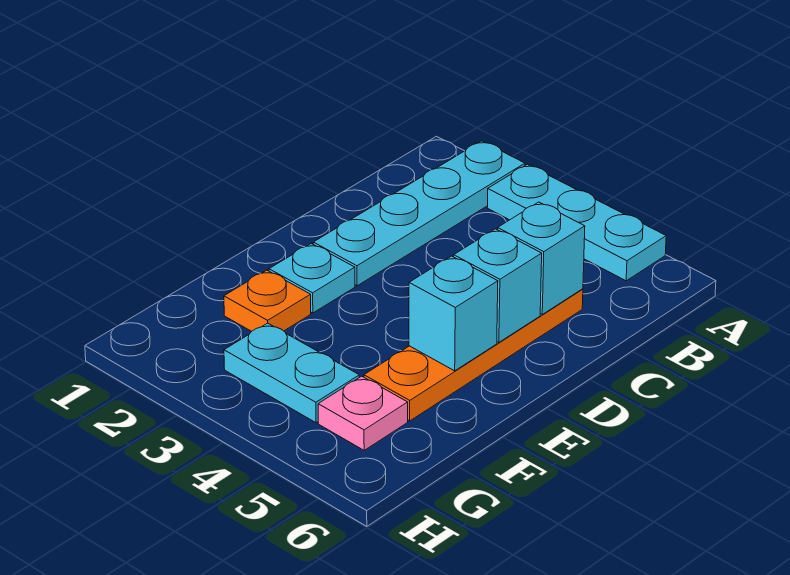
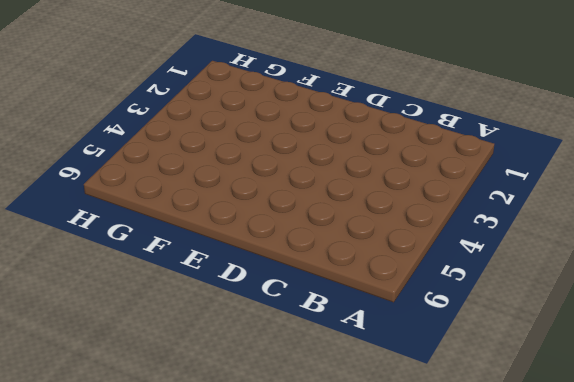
none -> cyan 1x4 plate [313,141,525,286]
none -> cyan 1x3 plate [487,164,666,281]

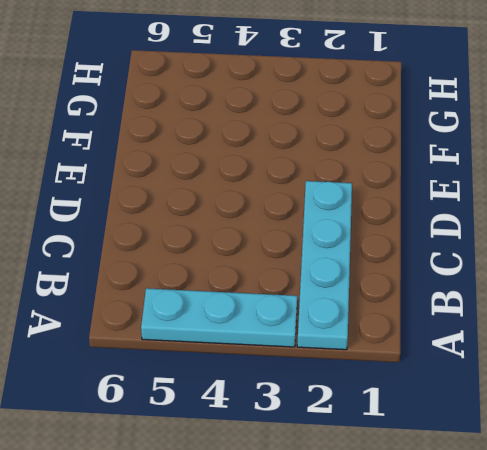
none -> orange 1x4 plate [364,289,583,421]
none -> cyan 1x1 plate [269,244,355,313]

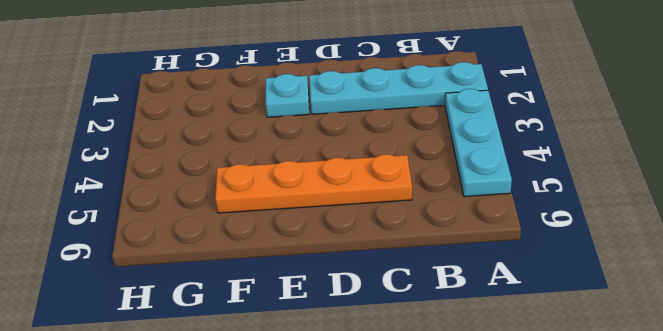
none -> orange 1x1 plate [224,270,311,331]
none -> cyan 1x2 plate [224,323,359,423]

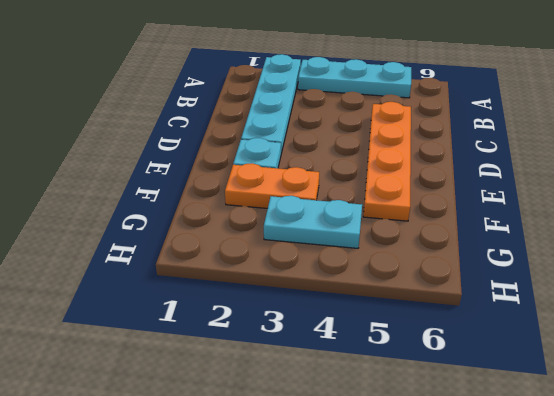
orange 1x2 plate [225,163,319,208] -> orange 1x1 plate [224,270,311,331]
none -> pink 1x1 plate [318,376,408,450]
none -> cyan 1x1 brick [498,202,585,314]

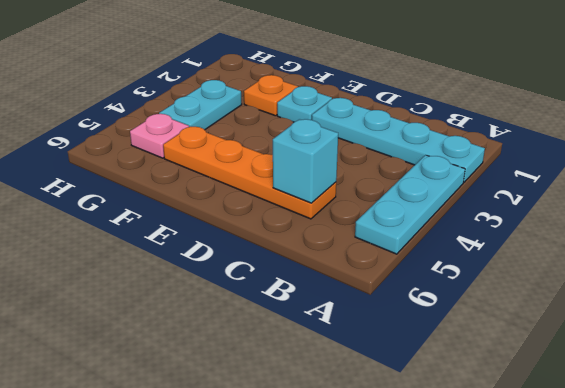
none -> cyan 1x1 brick [454,229,542,342]
none -> cyan 1x1 brick [409,256,498,371]

